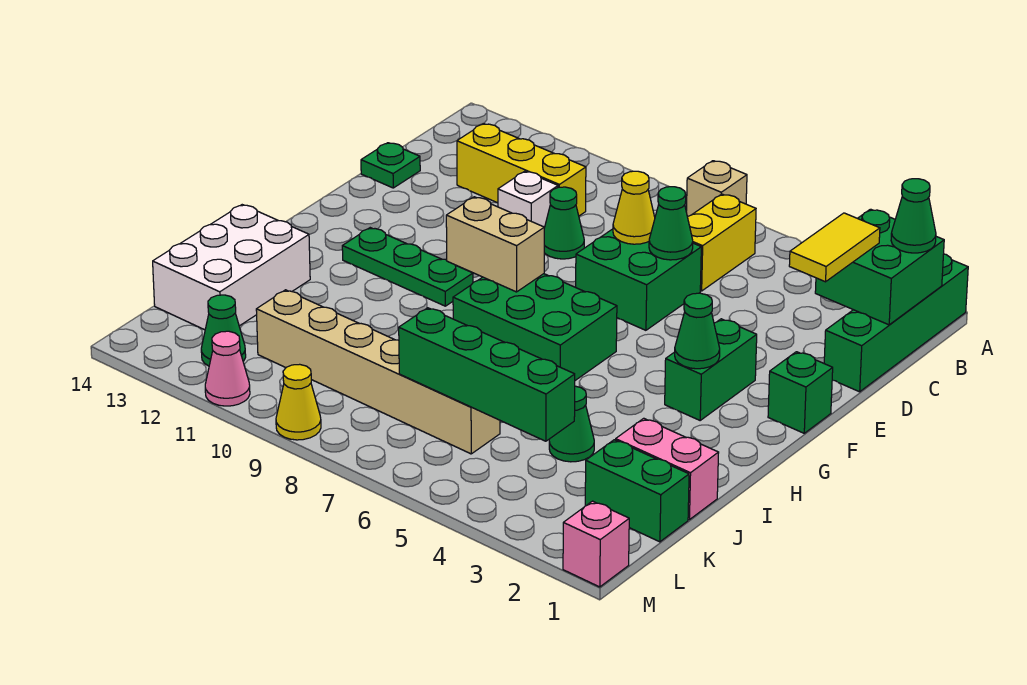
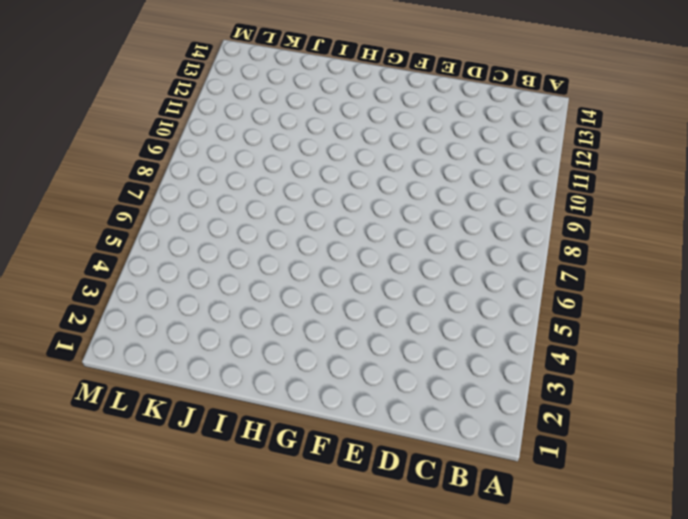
none -> green 1x4 brick [824,254,968,392]
none -> tan 1x1 brick [686,161,747,217]
none -> yellow 1x2 brick [688,194,756,291]

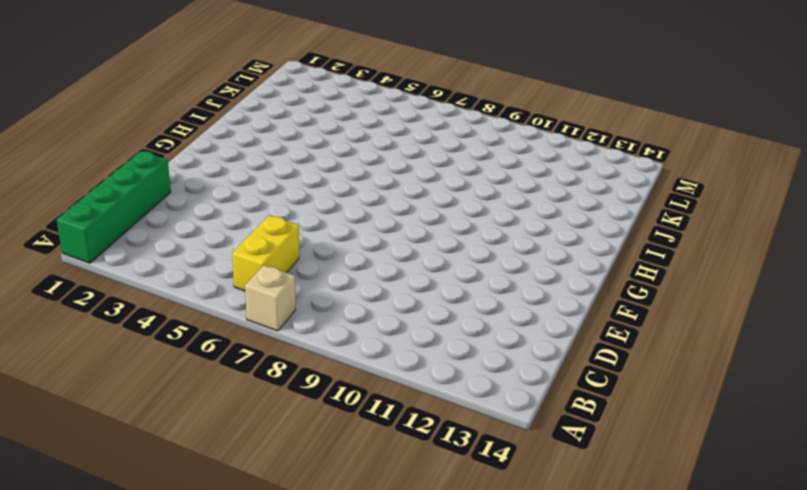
none -> yellow 1x3 brick [457,124,586,216]
none -> green 2x2 brick [576,229,701,330]
none -> green 1x1 cone [544,187,584,259]

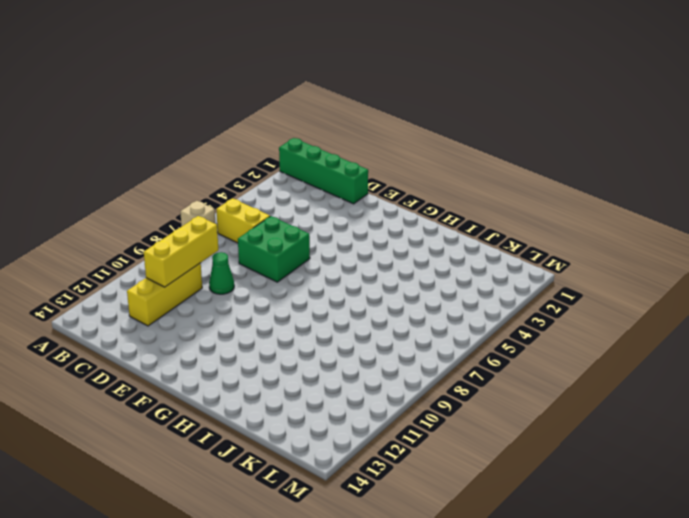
yellow 1x3 brick [144,216,218,287] -> none
none -> white 1x1 brick [498,171,558,228]
none -> green 1x1 plate [361,143,420,188]
none -> green 1x1 brick [768,352,833,433]

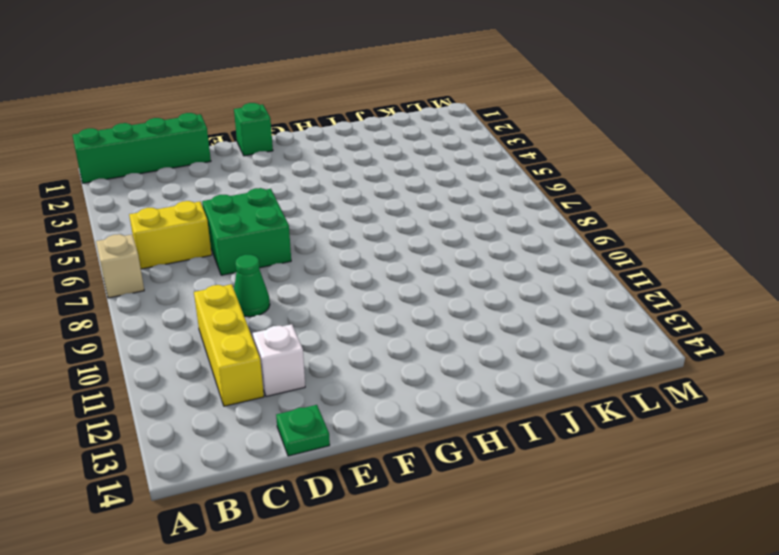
white 1x1 brick [253,324,305,397] -> white 1x1 brick moved to [498,171,558,228]
none -> green 1x2 brick [665,319,757,420]
none -> green 2x3 brick [453,274,617,380]
none -> green 1x3 plate [342,228,473,306]

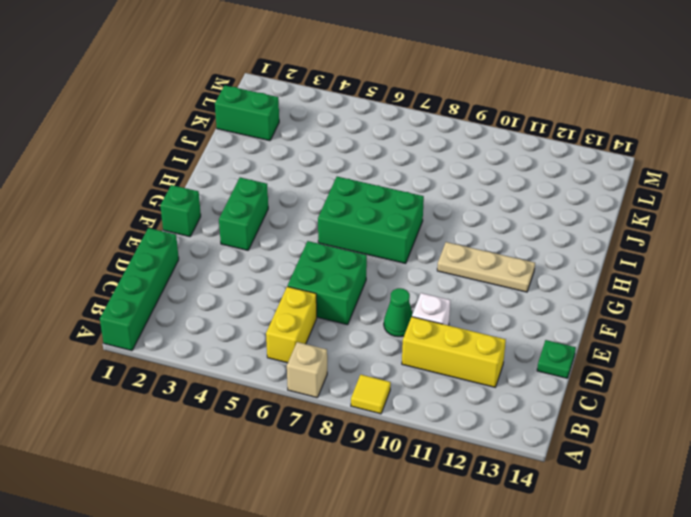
yellow 1x1 tile [351,375,391,414] -> none
tan 1x3 plate [437,242,535,292] -> green 1x3 plate [342,228,473,306]
none -> white 2x3 brick [153,205,310,330]
none -> pink 1x2 brick [616,418,719,520]
none -> green 1x1 cone [549,386,594,462]

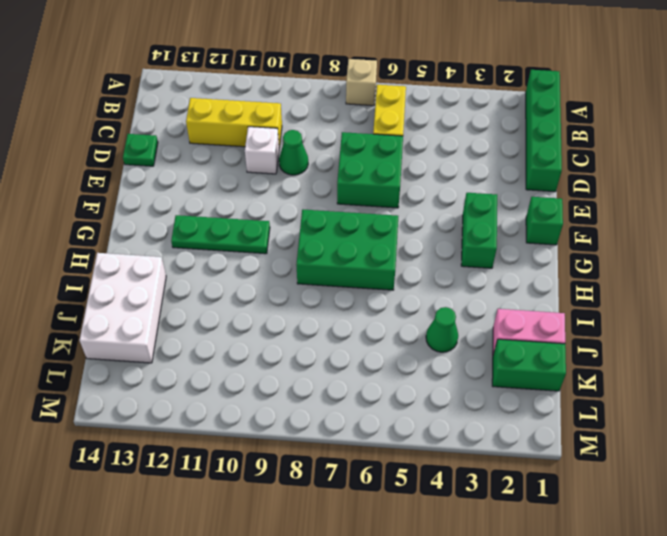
none -> tan 1x6 brick [256,290,500,454]
none -> green 1x1 cone [201,295,246,366]
none -> pink 1x1 brick [563,501,629,587]

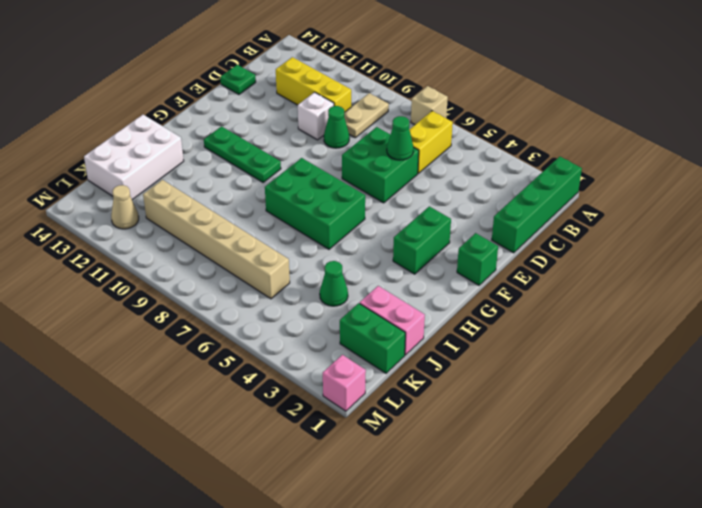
tan 1x2 plate [344,93,389,138] -> none
tan 1x1 cone [111,185,139,229] -> green 1x1 cone [201,295,246,366]
none -> yellow 1x1 cone [276,364,321,440]
none -> pink 1x1 cone [205,331,250,406]
none -> green 2x2 brick [815,209,944,325]

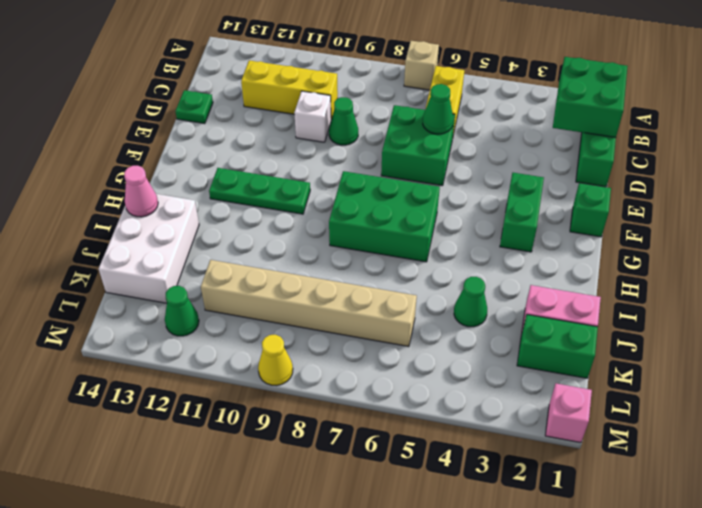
pink 1x1 cone [124,166,158,217] -> pink 1x1 cone moved to [205,331,250,406]
none -> yellow 1x1 cone [613,171,655,244]
none -> green 1x1 cone [675,293,720,369]
none -> tan 1x2 brick [446,197,544,292]

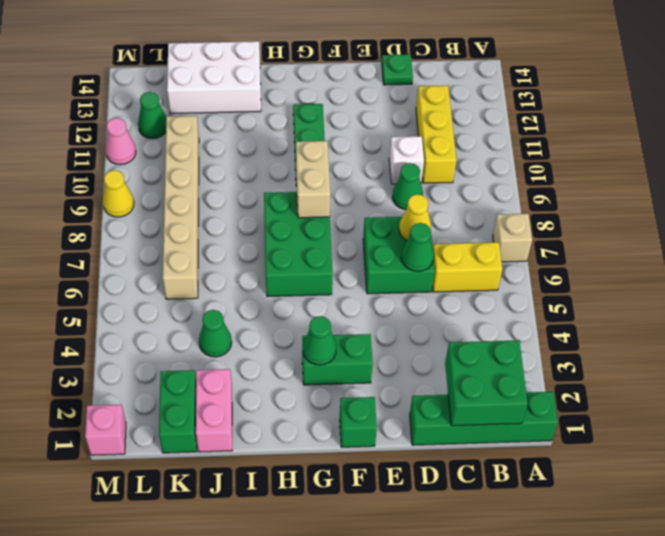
none -> green 1x4 brick [399,308,575,441]
none -> green 1x1 cone [891,179,936,253]
none -> yellow 1x2 tile [789,213,880,282]

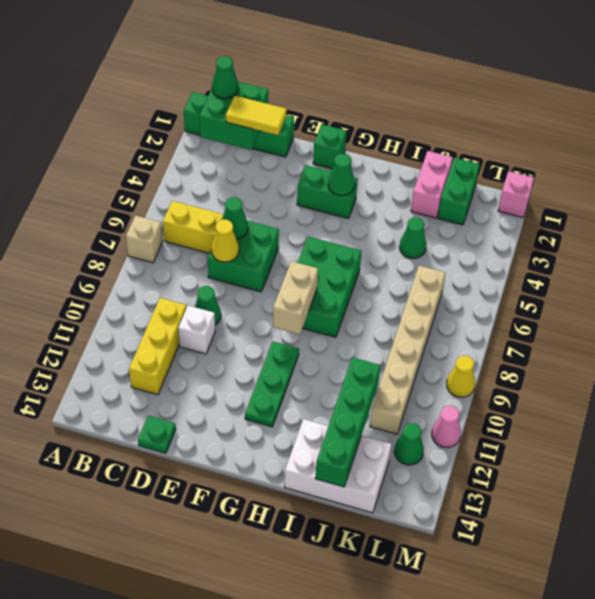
green 1x4 brick [315,357,380,487] -> green 1x4 brick moved to [399,308,575,441]

